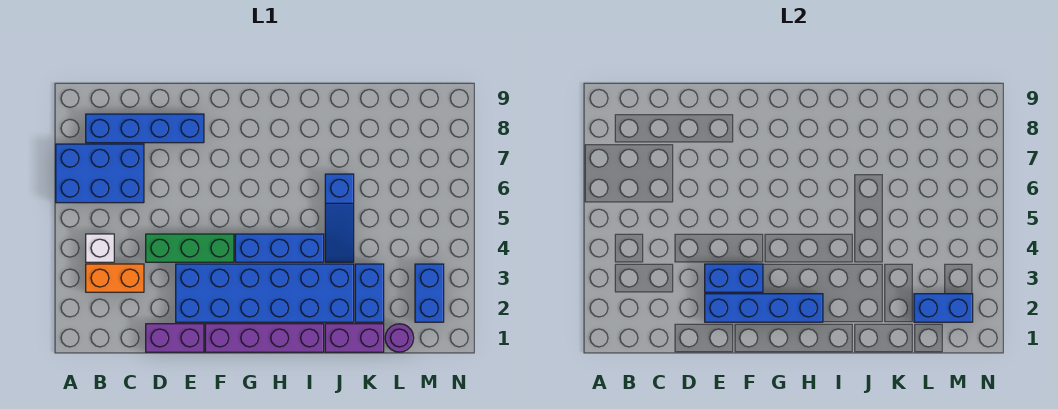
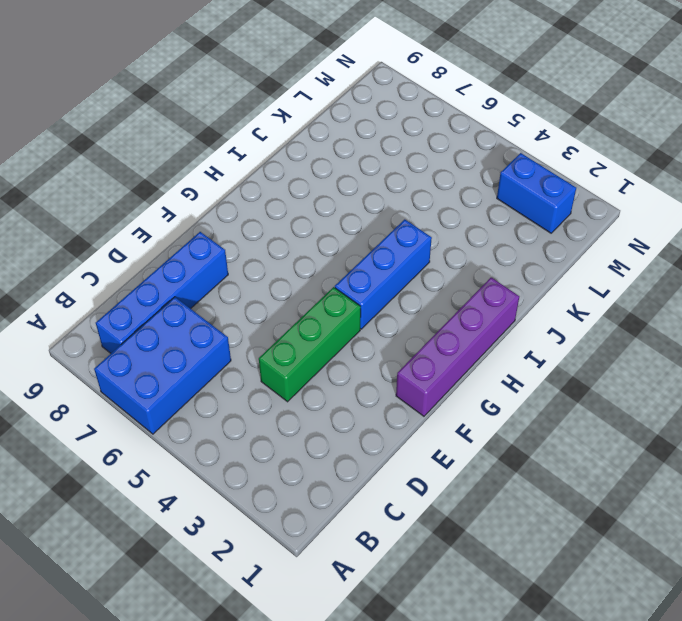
none -> orange 1x2 brick [86,264,144,292]
none -> white 1x1 brick [86,234,114,262]
none -> purple 1x2 brick [146,324,204,352]

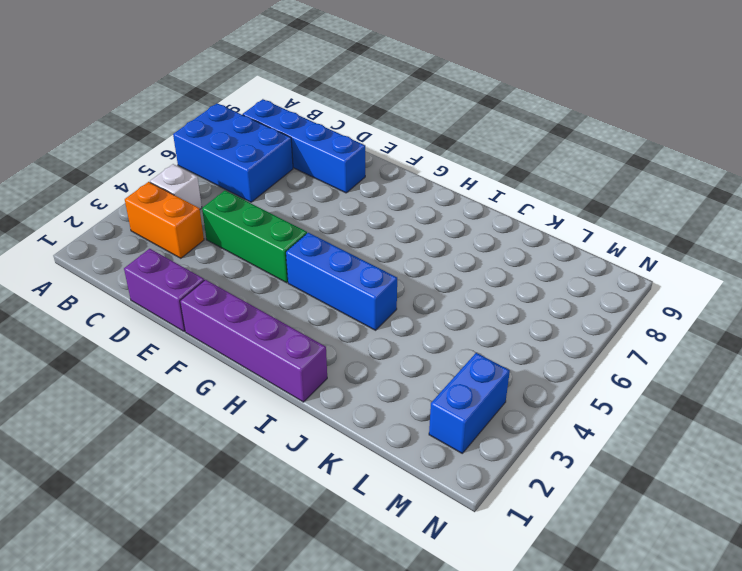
none -> blue 2x6 brick [176,264,354,322]
none -> purple 1x2 brick [325,324,384,352]
none -> blue 1x3 slope [325,174,354,262]

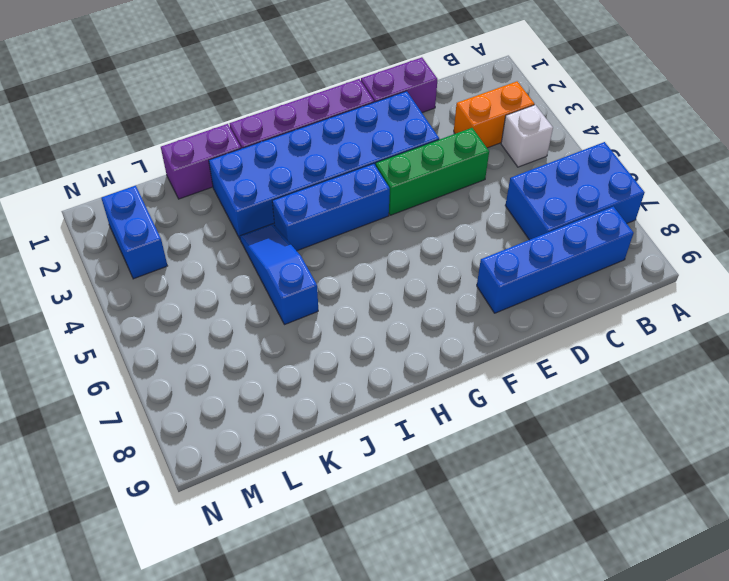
none -> blue 1x2 brick [355,264,384,322]
none -> purple 1x1 round brick [385,324,414,352]
none -> blue 1x4 brick [705,294,823,322]

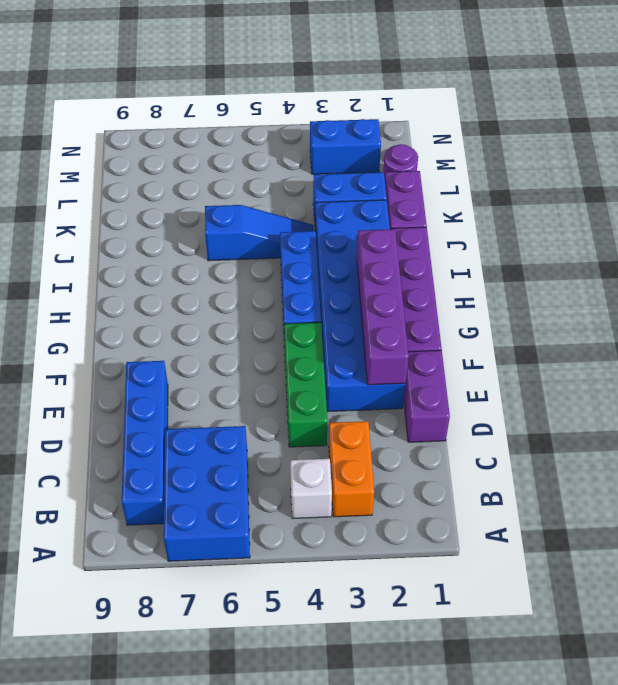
purple 1x4 brick [357,229,409,385] -> blue 1x4 brick [705,294,823,322]
none -> blue 1x2 brick [705,264,763,292]
none -> blue 1x2 brick [914,294,973,322]

